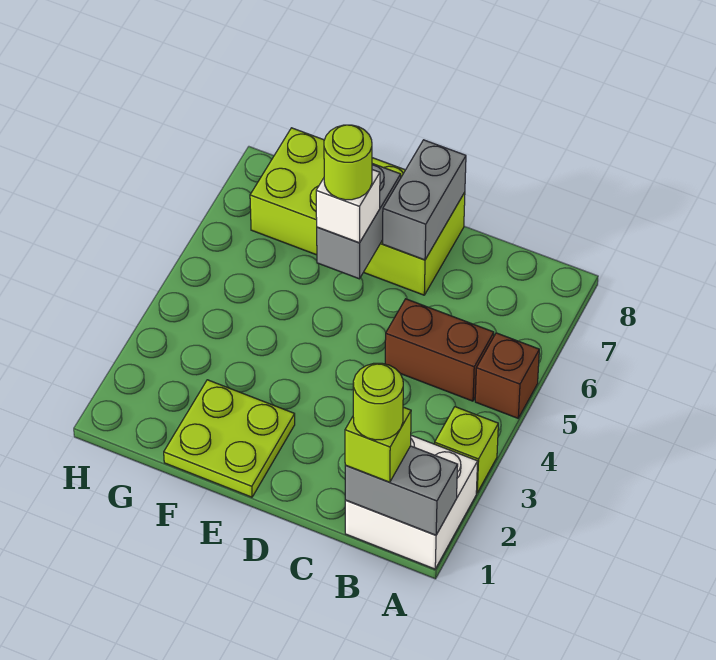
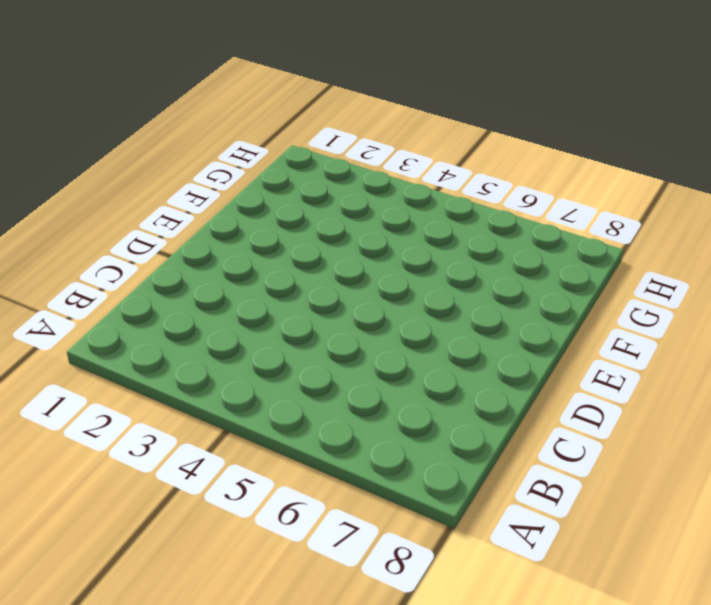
none -> white 2x2 brick [345,435,478,569]
none -> lime 1x1 brick [435,407,498,493]
none -> brown 1x1 brick [475,333,539,418]

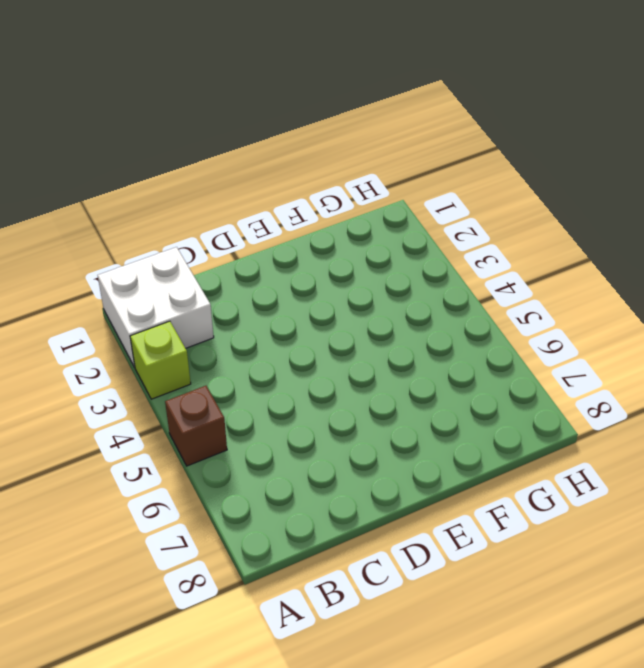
none -> brown 1x2 brick [385,299,494,401]
none -> lime 2x4 brick [250,128,465,295]
none -> lime 2x2 plate [164,380,295,497]

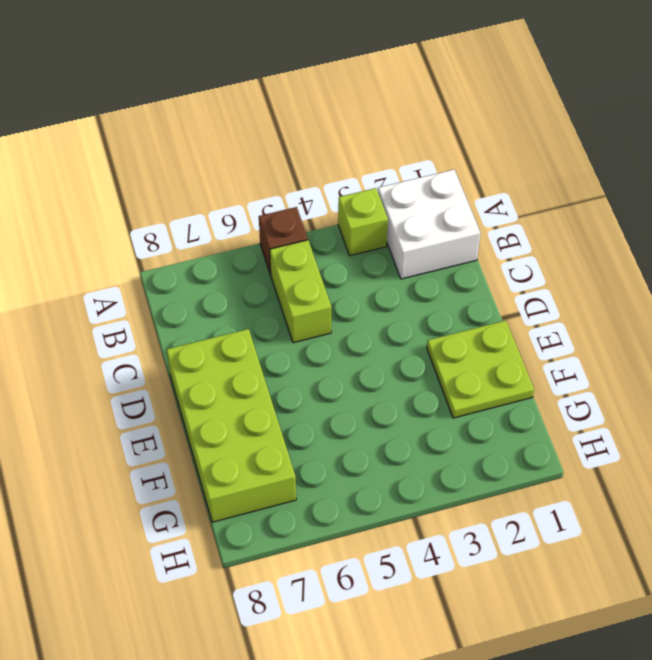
lime 1x2 brick [270,240,331,343] -> brown 1x2 brick [385,299,494,401]
none -> grey 1x2 brick [345,446,458,535]
none -> grey 1x2 brick [383,140,466,260]
none -> grey 1x2 brick [317,164,401,279]

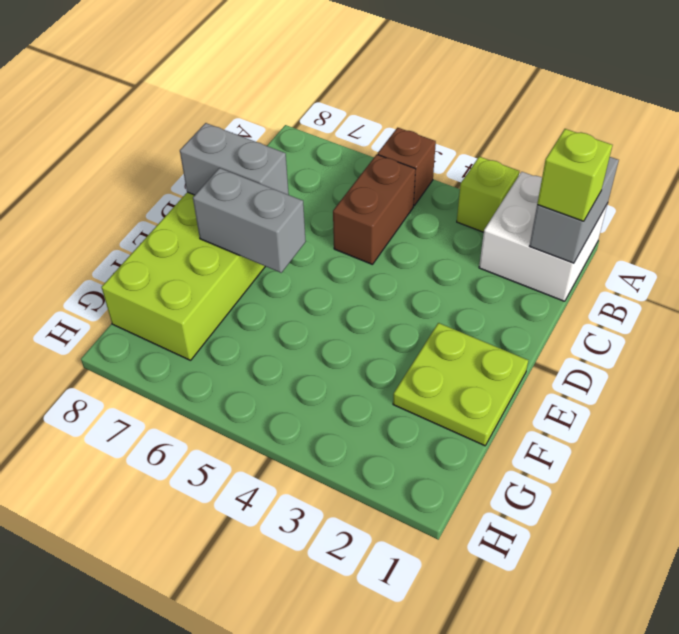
none -> white 1x1 brick [316,170,380,243]
none -> lime 1x1 round brick [353,363,403,440]
none -> lime 1x1 round brick [324,125,372,200]

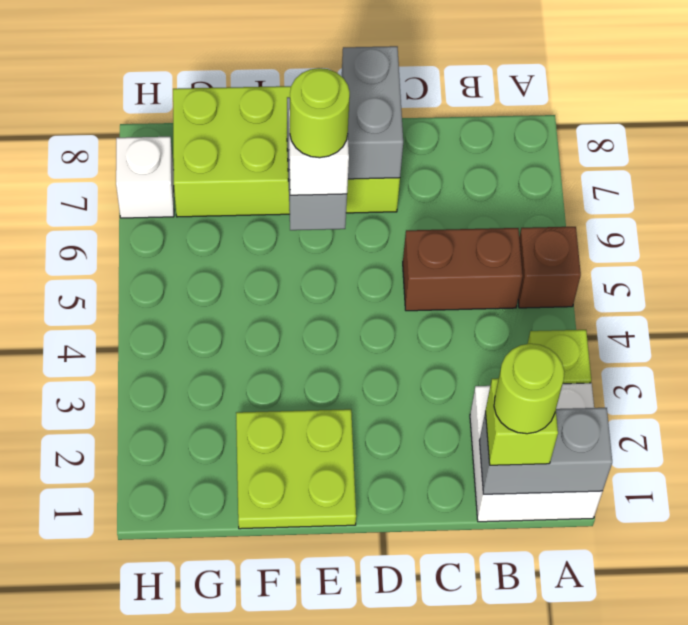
white 1x1 brick [116,137,174,218] -> none

